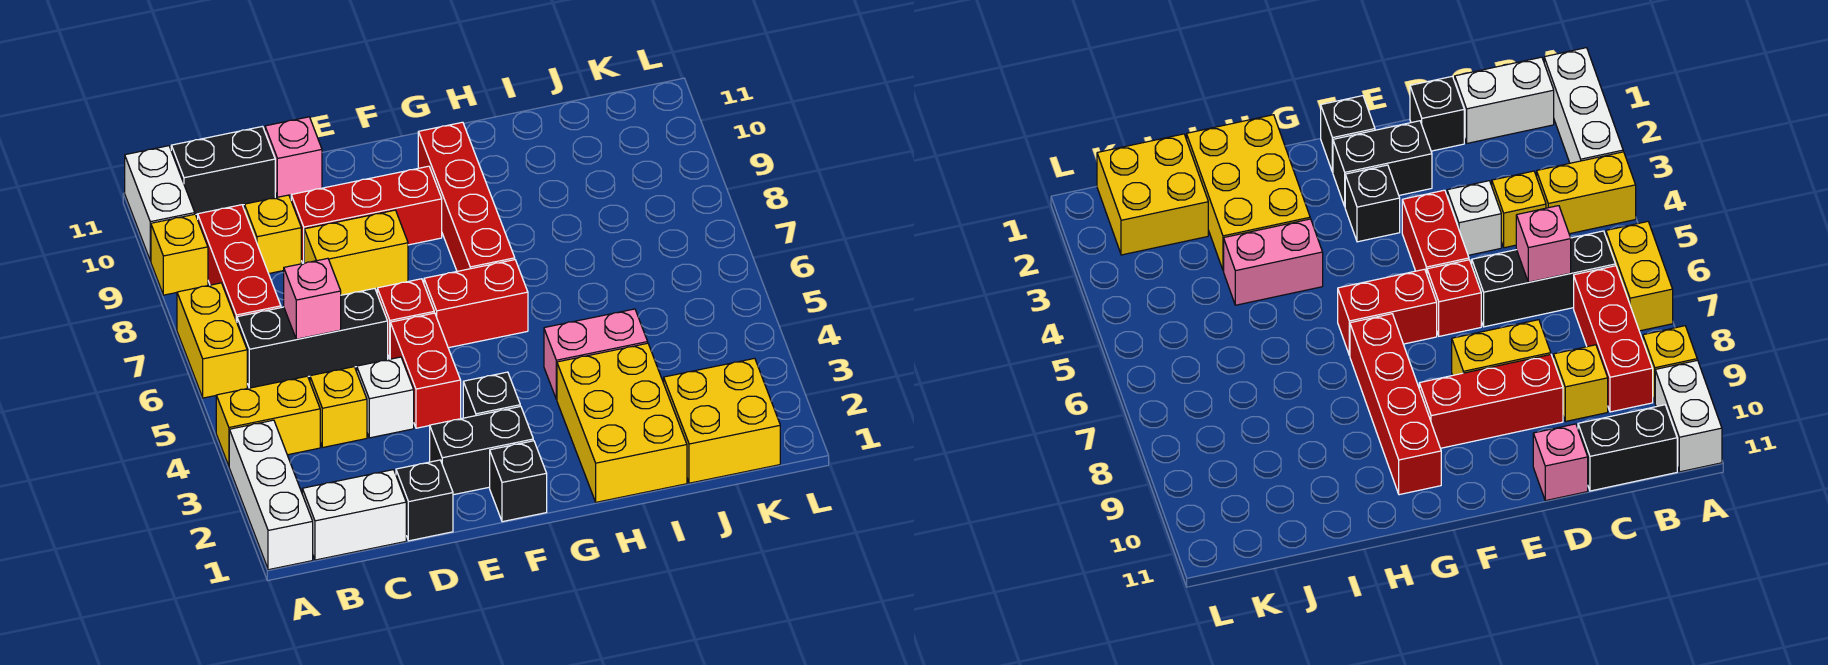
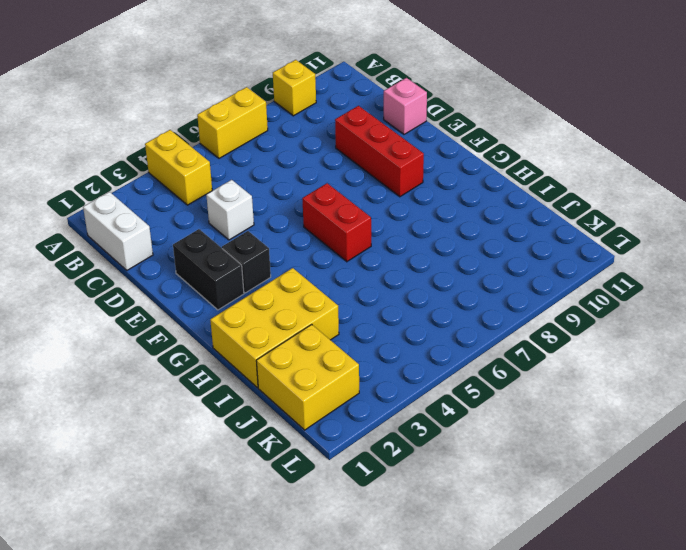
none -> white 1x3 brick [229,420,313,570]
none -> white 1x2 brick [125,146,195,261]
none -> black 1x3 brick [237,288,388,388]

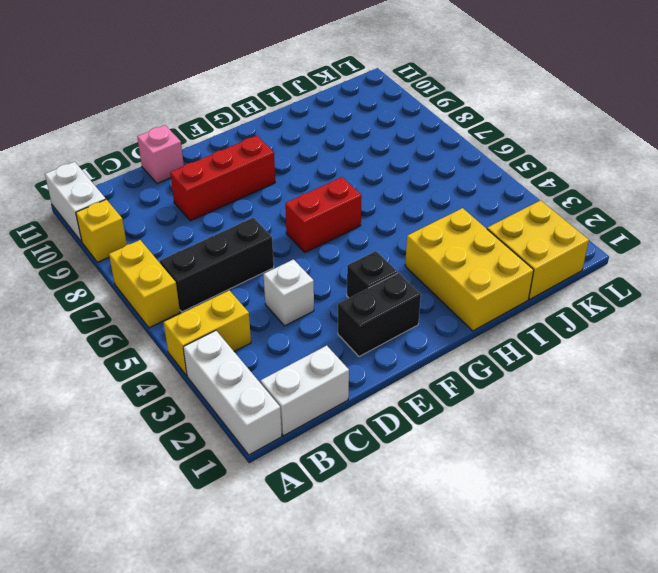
none -> red 1x3 brick [198,205,281,322]
none -> black 1x2 brick [171,126,275,214]
none -> yellow 1x1 brick [310,367,367,447]

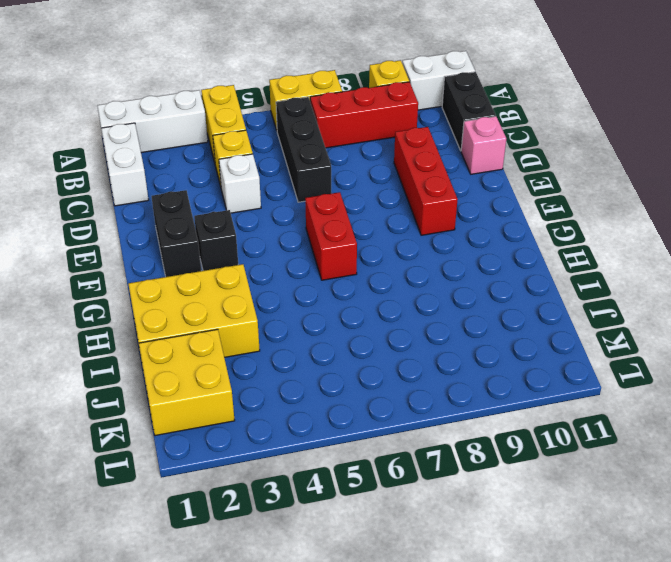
none -> yellow 1x1 brick [244,195,301,274]
none -> black 1x1 brick [396,460,453,541]
none -> yellow 1x2 brick [304,210,408,295]

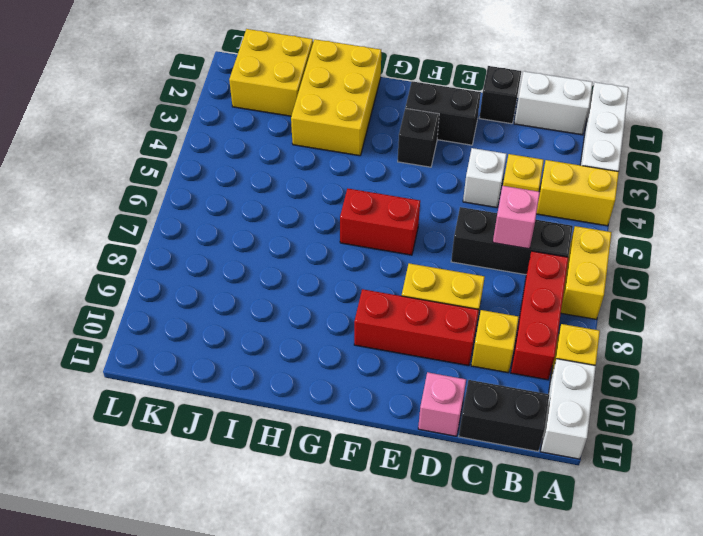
none -> red 1x2 brick [390,313,461,428]
none -> red 1x1 brick [377,279,434,359]
none -> black 1x1 brick [490,441,547,522]

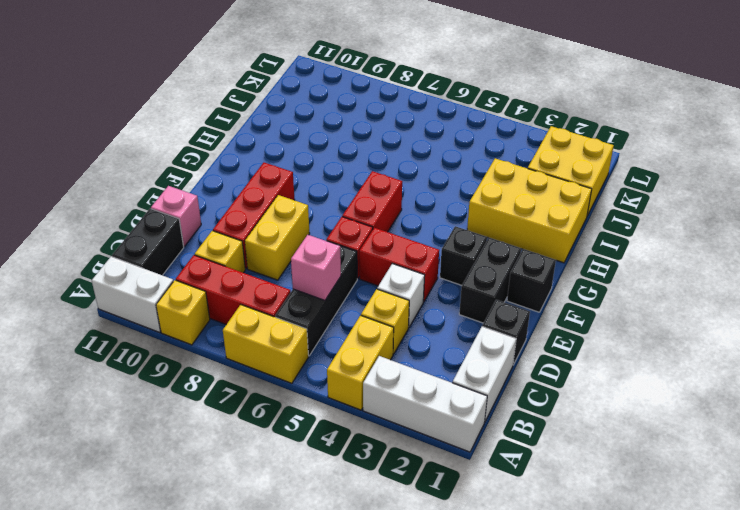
none -> red 1x4 brick [418,122,515,271]
none -> pink 1x2 brick [544,309,648,399]

